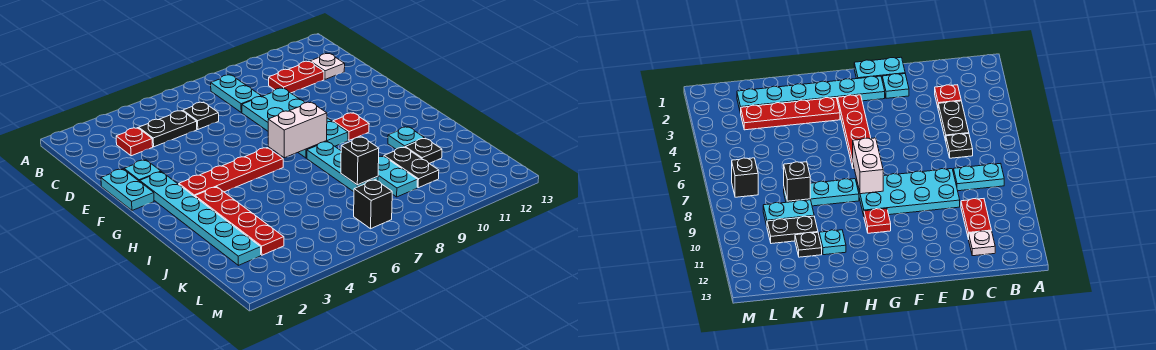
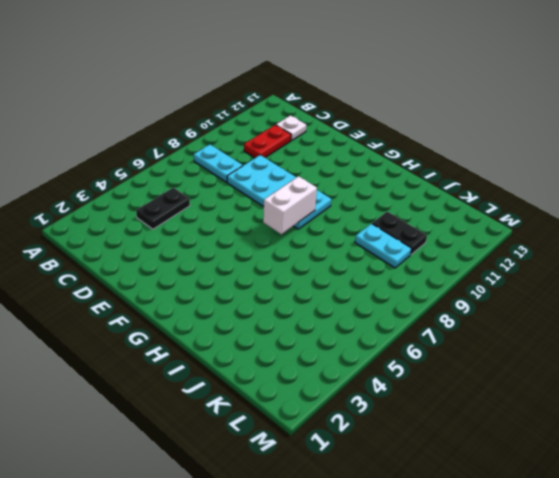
none -> red 1x1 plate [116,128,153,156]
none -> black 1x1 plate [183,102,219,129]
none -> cyan 1x2 plate [101,169,154,210]

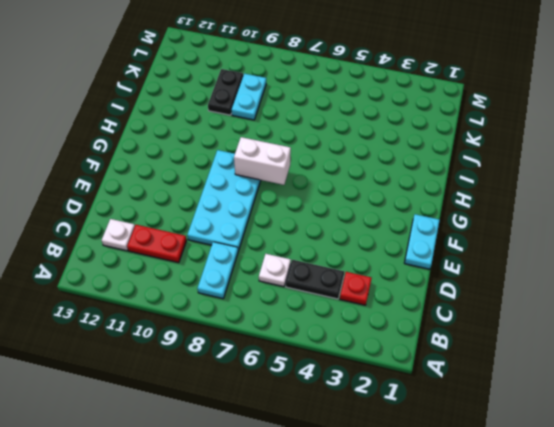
white 1x1 plate [259,254,291,287] -> black 1x1 plate [183,102,219,129]
none -> cyan 1x1 plate [124,160,161,181]
none -> cyan 1x6 plate [140,172,261,265]
none -> red 1x4 plate [179,148,283,197]

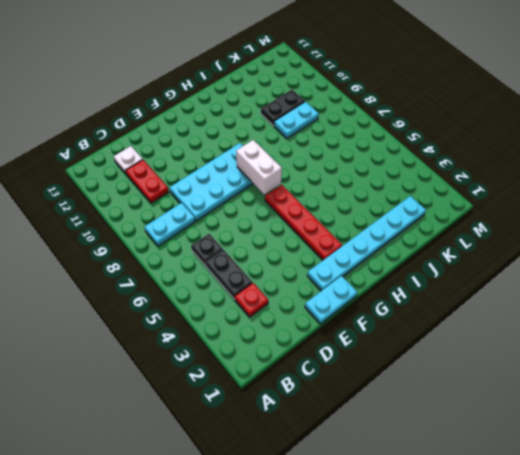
none -> cyan 1x1 plate [124,160,161,181]
none -> red 1x1 plate [333,113,369,140]
none -> red 1x4 plate [195,187,284,255]

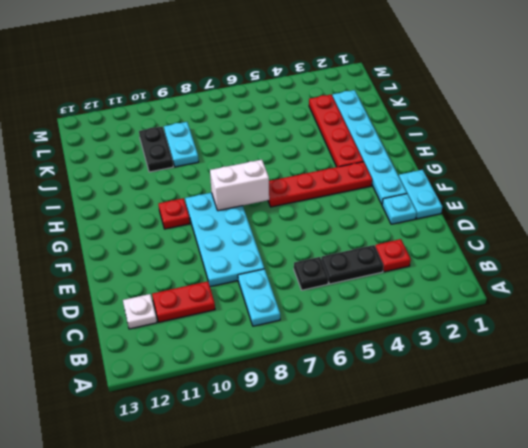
none -> cyan 1x3 plate [307,142,378,192]
none -> cyan 1x1 plate [388,127,425,149]
none -> black 1x1 plate [405,138,442,164]

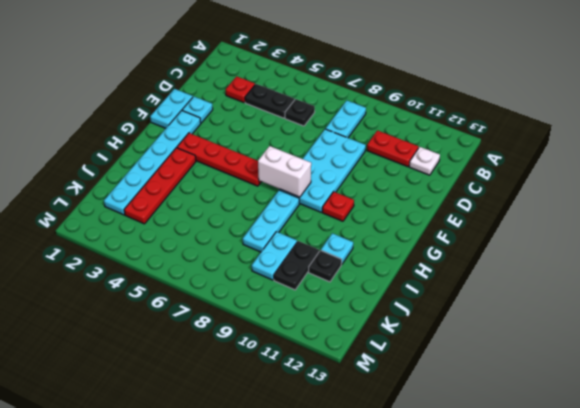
none -> black 1x1 brick [354,180,392,229]
none -> black 1x1 brick [341,137,379,185]

